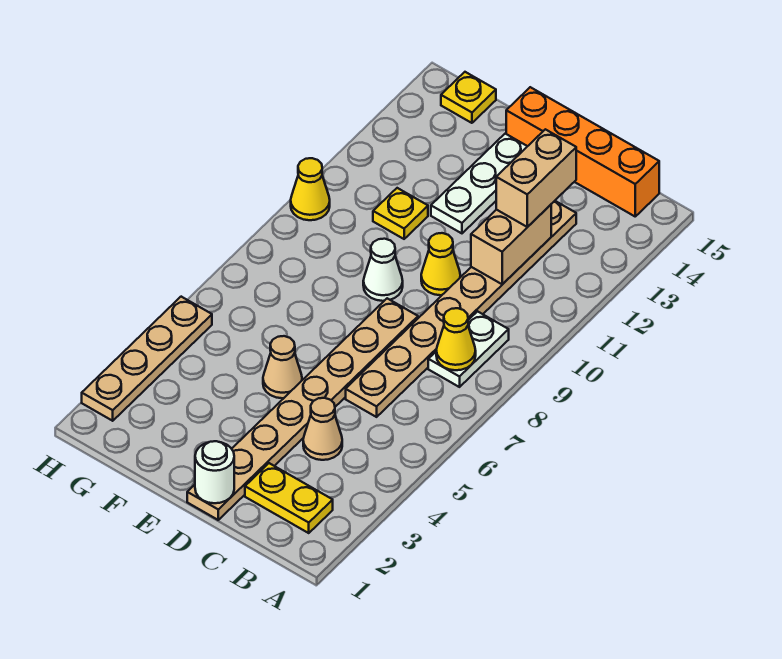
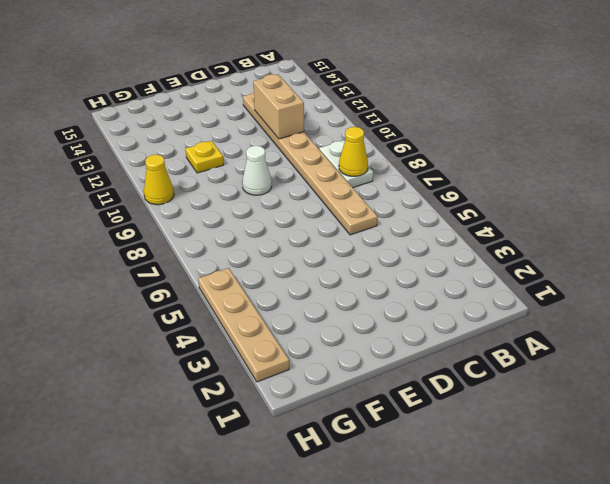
none -> yellow 1x2 plate [245,463,333,533]
none -> orange 1x4 brick [506,87,659,216]
none -> tan 1x1 cone [303,398,342,460]

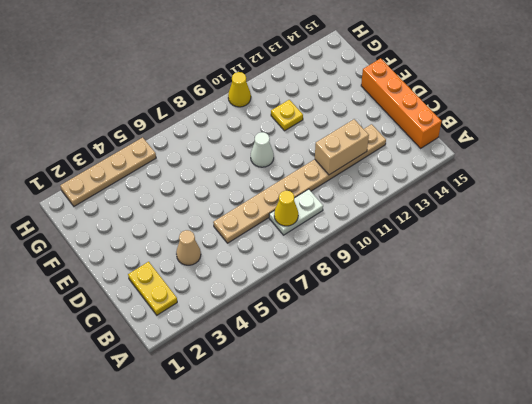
none -> tan 1x8 plate [187,298,418,520]
none -> yellow 1x1 cone [421,233,460,295]
none -> tan 1x1 cone [263,336,302,398]

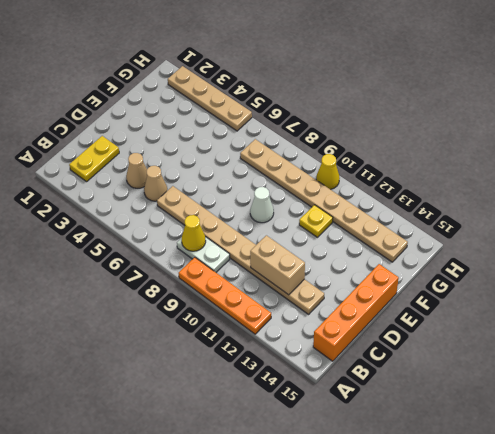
orange 1x4 plate [179,257,271,334] -> none
tan 1x1 cone [144,166,167,201] -> tan 1x1 cone moved to [263,336,302,398]
tan 1x8 plate [240,139,408,262] -> tan 1x8 plate moved to [187,298,418,520]
none -> yellow 1x1 cone [421,233,460,295]
none -> white 1x3 plate [431,134,527,233]
none -> yellow 1x1 plate [441,72,496,123]

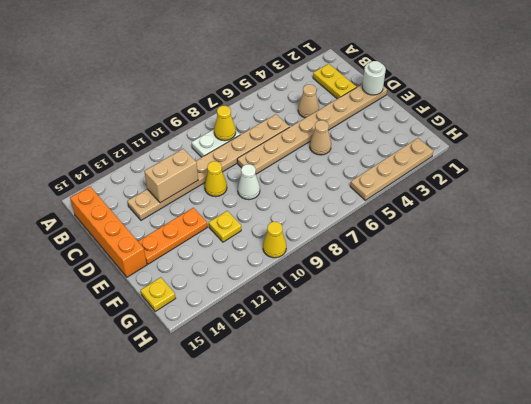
orange 1x3 plate [138,208,207,264] -> white 1x3 plate [431,134,527,233]
none -> tan 1x2 brick [496,129,576,227]

